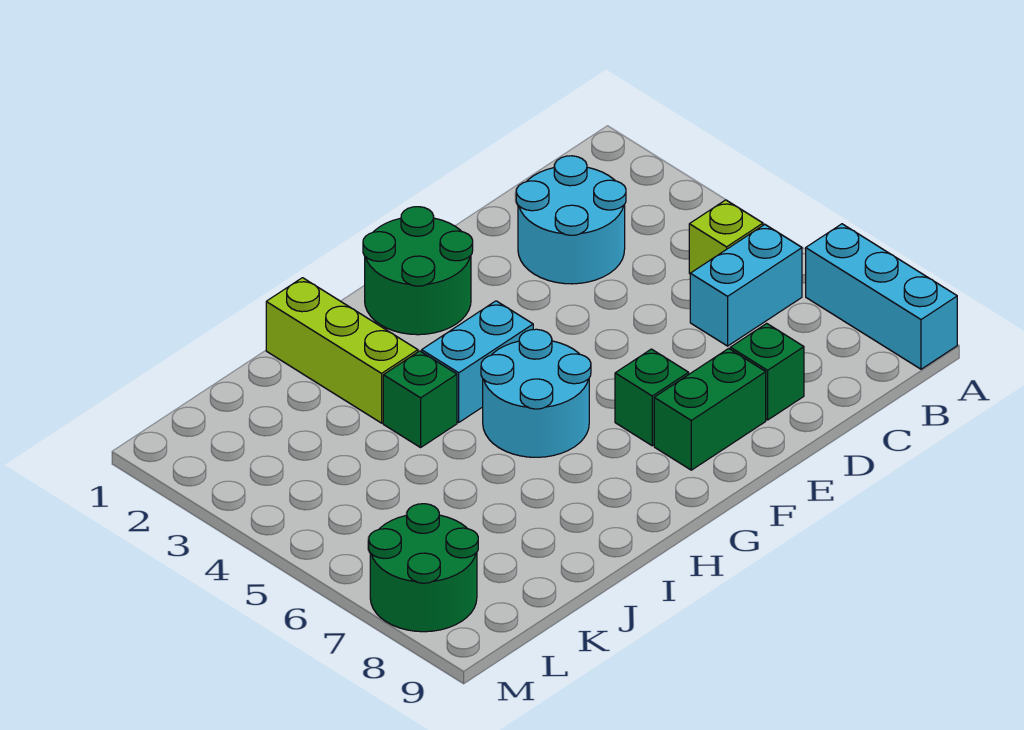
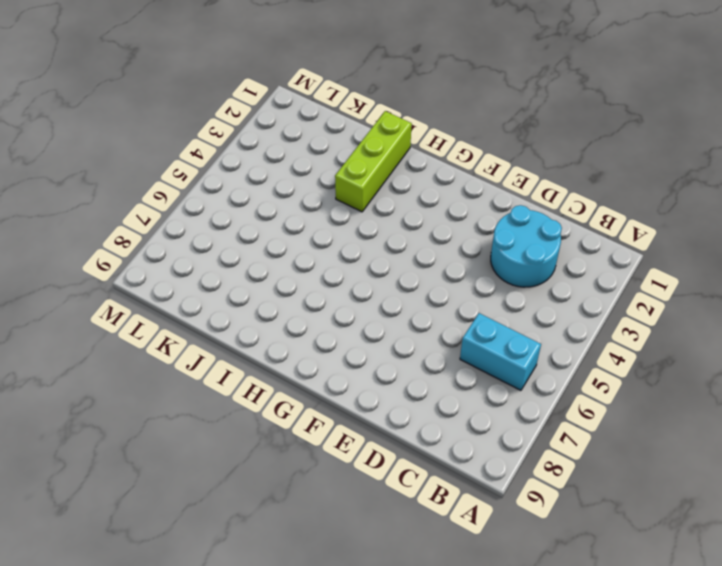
none -> cyan 1x3 brick [806,224,957,369]
none -> lime 1x1 brick [689,200,763,273]
none -> green 1x1 brick [730,323,804,420]

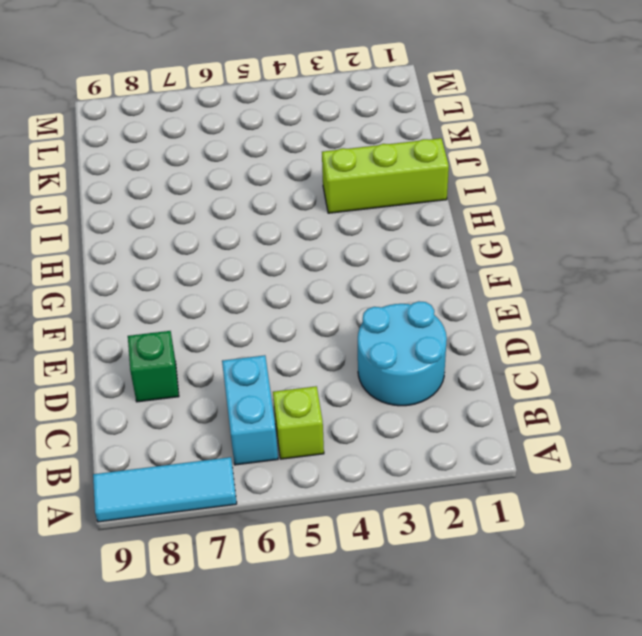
cyan 1x3 tile [93,457,237,522] -> cyan 1x3 brick [806,224,957,369]
none -> green 1x2 brick [654,349,766,470]
none -> green 2x2 round brick [363,207,473,335]
none -> green 1x1 brick [615,349,689,446]

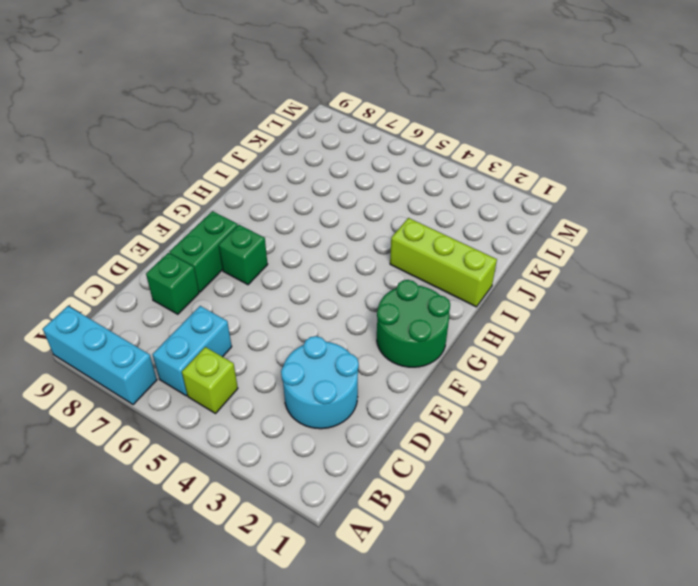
none -> cyan 1x2 brick [422,301,533,422]
none -> cyan 2x2 round brick [481,329,591,457]
none -> green 1x1 brick [383,351,457,447]

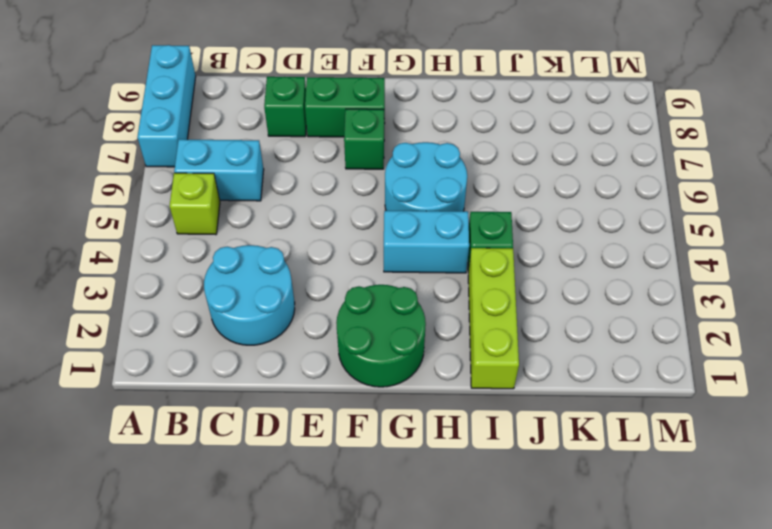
none -> green 2x2 round brick [369,504,478,632]

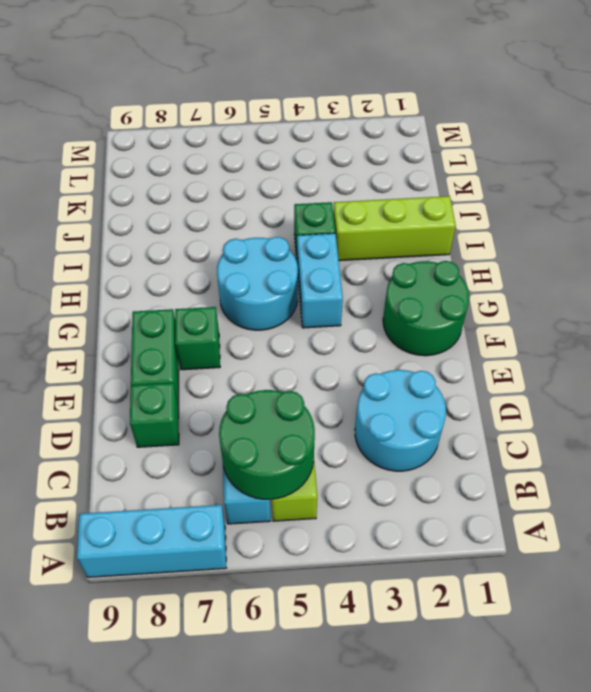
green 2x2 round brick [219,390,315,500] -> green 2x2 round brick moved to [369,504,478,632]

